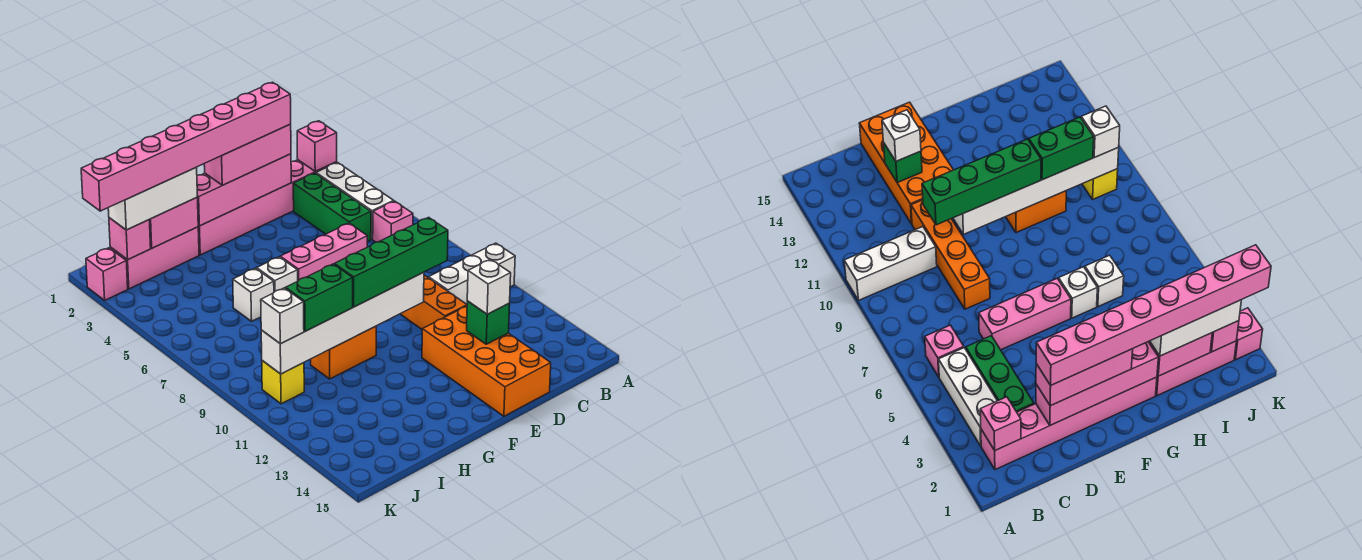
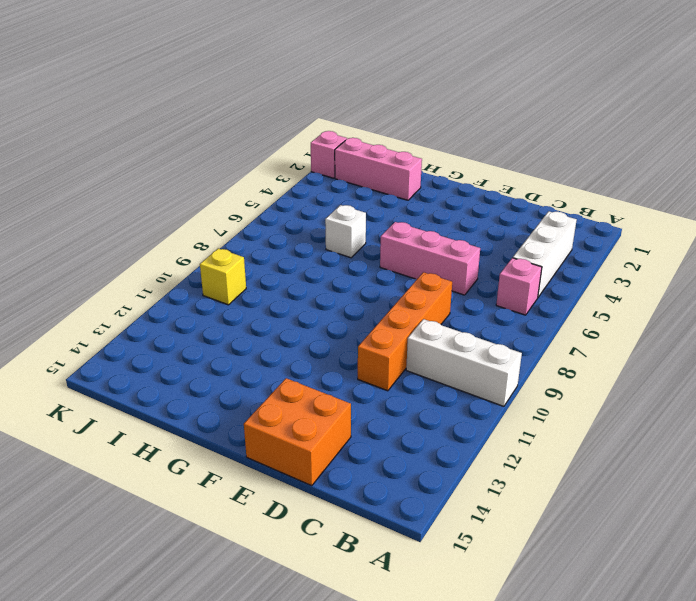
orange 2x2 brick [244,378,351,486] -> orange 2x4 brick [422,306,551,416]
none -> pink 1x6 brick [198,160,337,255]
none -> green 1x3 brick [293,173,371,242]
none -> white 1x1 brick [257,257,298,292]

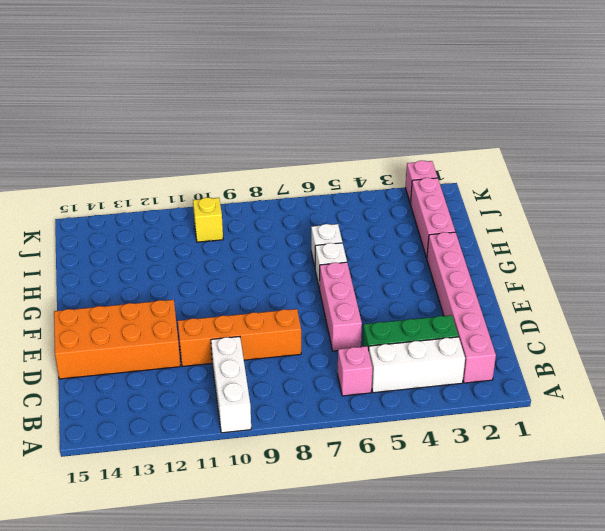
none -> orange 1x2 brick [311,326,376,379]
none -> pink 1x1 brick [297,121,337,171]
none -> pink 1x4 brick [197,154,291,226]

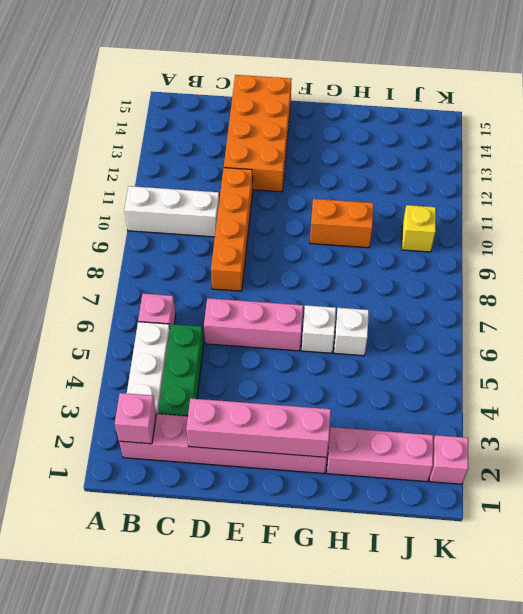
none -> green 1x1 brick [467,301,510,344]
none -> white 1x6 brick [261,272,424,374]
none -> pink 1x2 brick [149,198,198,248]

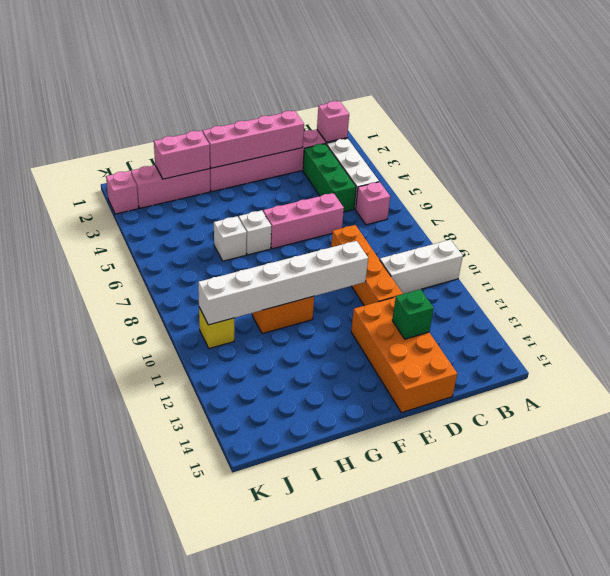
none -> pink 1x1 brick [109,218,151,260]
none -> pink 1x3 brick [204,124,291,185]
none -> green 1x4 brick [335,217,448,307]

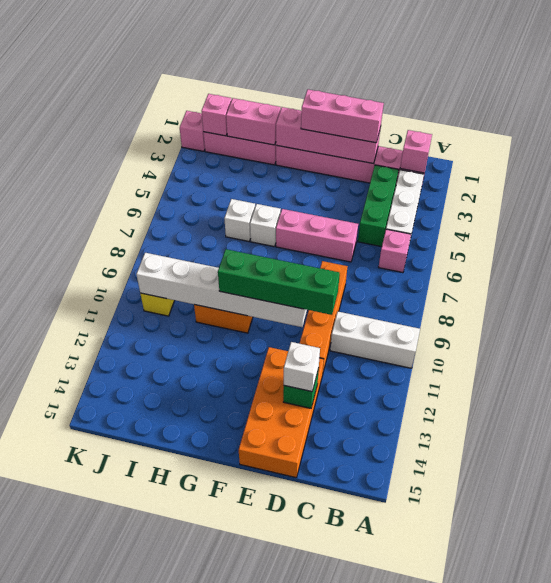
none -> white 1x3 brick [108,168,197,230]
none -> green 1x2 brick [286,264,353,331]
none -> white 1x1 brick [261,288,304,344]

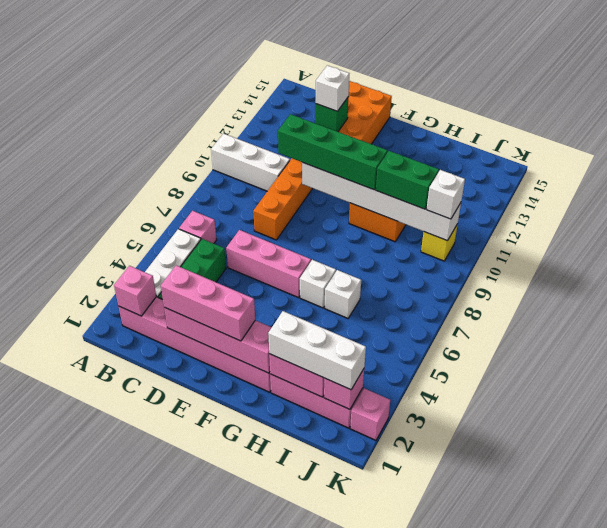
none -> pink 1x8 brick [81,82,291,211]

